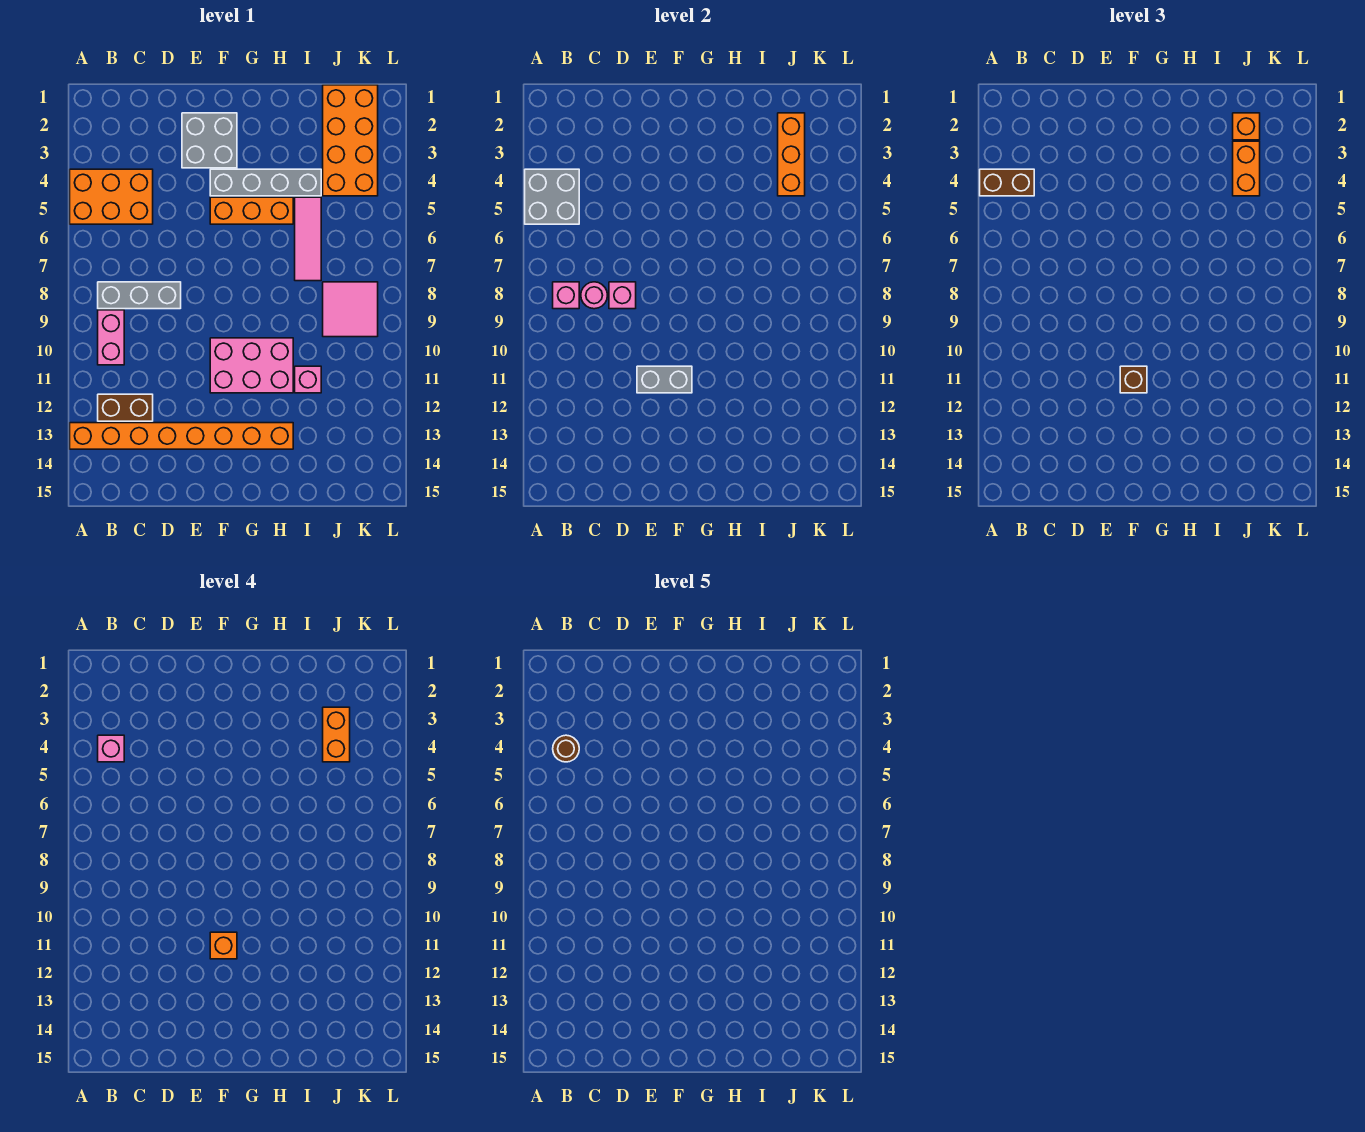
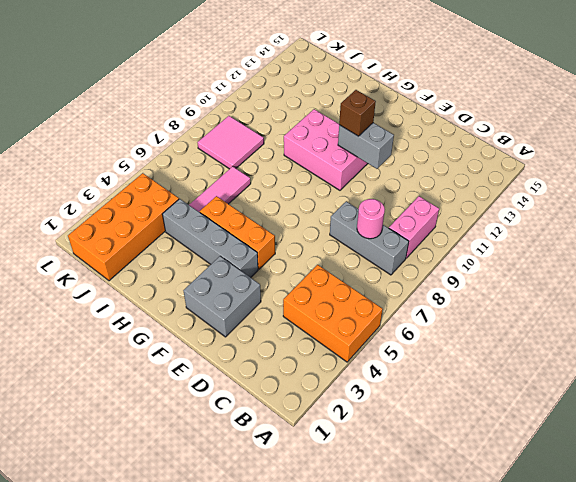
none -> orange 1x8 brick [70,423,293,449]
none -> brown 1x2 brick [98,394,153,421]
none -> pink 1x1 brick [295,366,321,393]

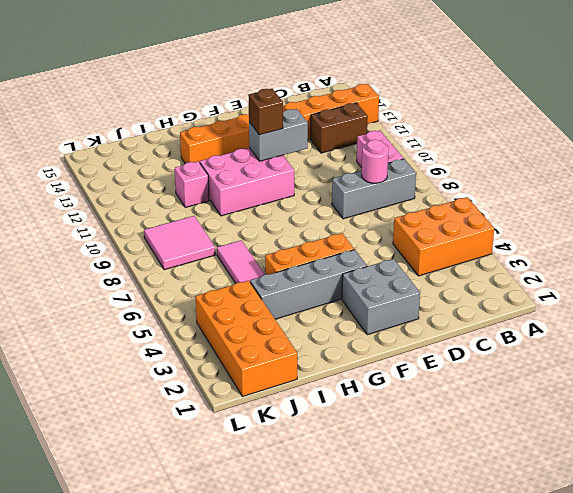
none -> grey 2x2 brick [525,169,579,224]
none -> pink 1x1 brick [553,282,579,309]
none -> pink 1x1 brick [609,282,636,309]

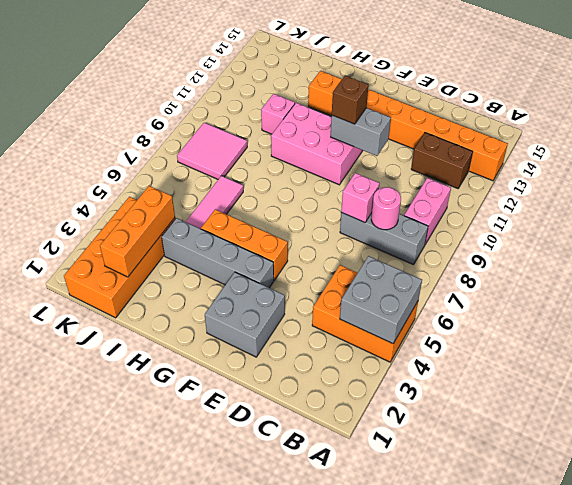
none -> pink 1x1 brick [553,282,579,309]
none -> brown 1x2 brick [980,169,1034,196]
none -> orange 1x1 brick [1233,113,1260,140]

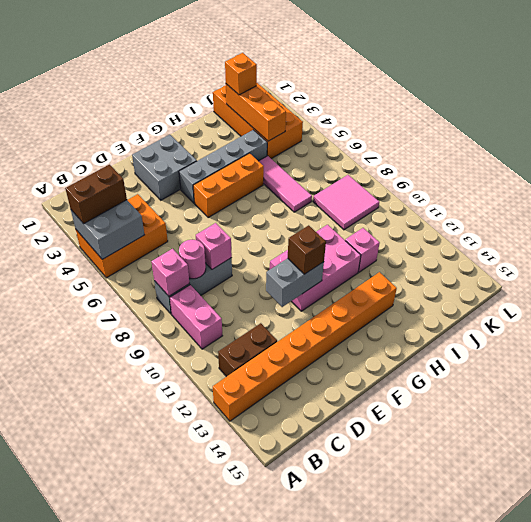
none -> orange 1x2 brick [1233,141,1260,196]
none -> pink 1x1 brick [98,735,124,762]
none -> orange 1x1 brick [210,932,237,959]

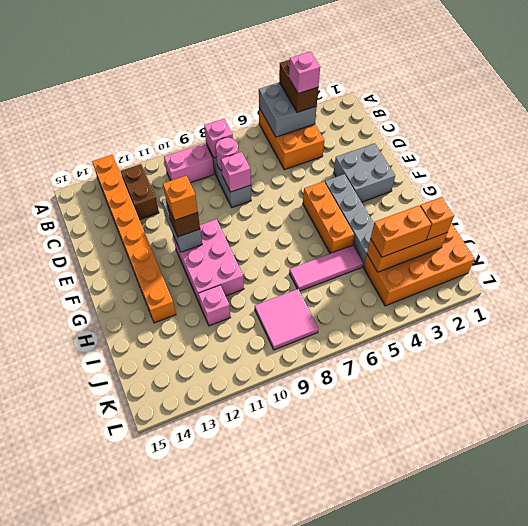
none -> orange 1x2 brick [323,707,350,762]
none -> brown 1x1 round brick [553,735,579,762]

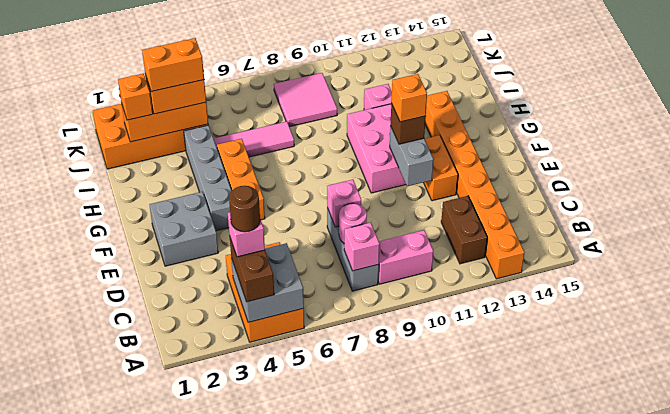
orange 1x2 brick [423,135,458,201] -> none

